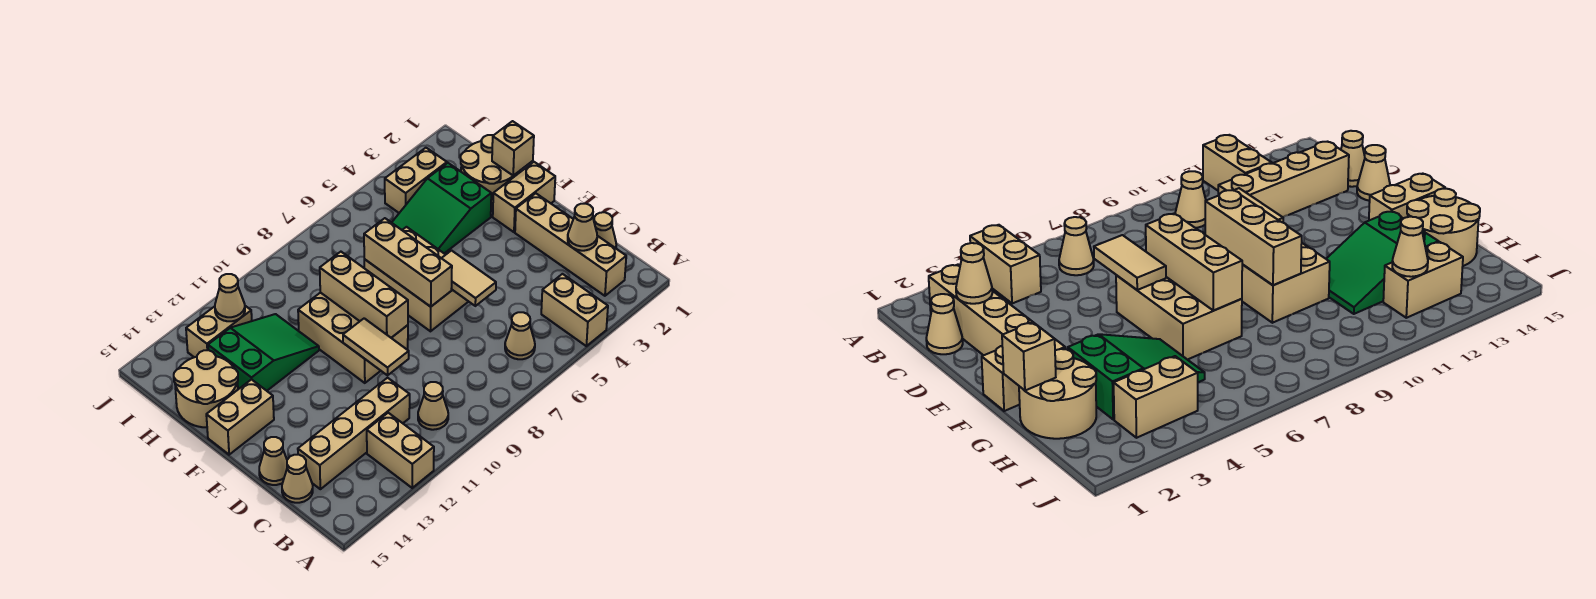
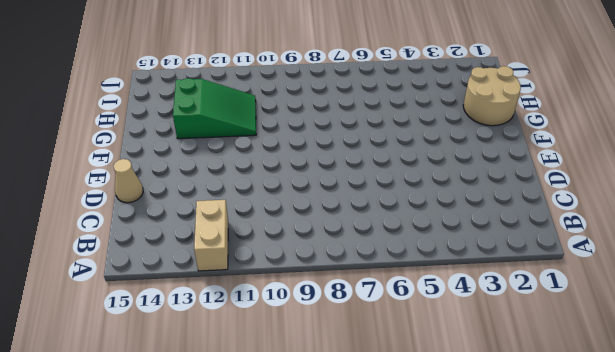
none -> tan 1x2 brick [541,274,608,346]
none -> tan 1x4 brick [515,193,626,296]
none -> tan 1x1 cone [505,312,535,359]

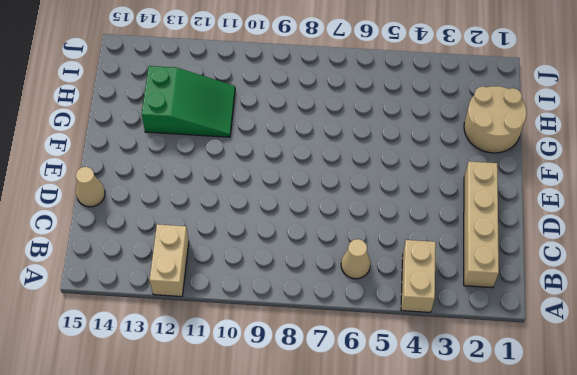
none -> tan 1x1 cone [418,382,448,430]
none -> tan 1x1 cone [594,212,616,248]
none -> tan 1x4 brick [298,378,410,489]

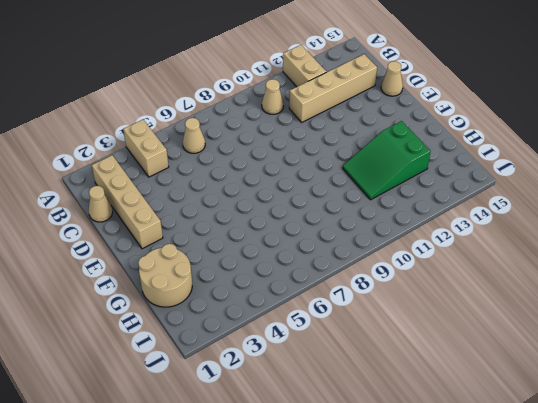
none -> tan 1x1 cone [282,455,313,503]
none -> tan 2x3 brick [364,227,469,331]
none -> tan 2x3 brick [298,292,408,383]

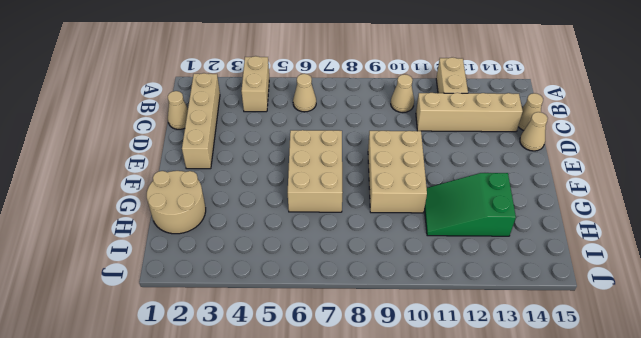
none -> tan 1x2 brick [493,162,555,232]
none -> tan 1x2 brick [206,379,274,455]
none -> green 2x3 slope [392,163,491,253]

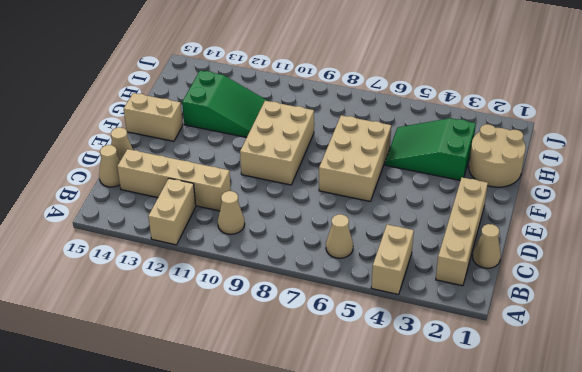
none -> tan 1x2 brick [493,162,555,232]
none -> tan 2x2 round brick [174,350,238,427]
none -> tan 1x2 brick [385,148,447,213]

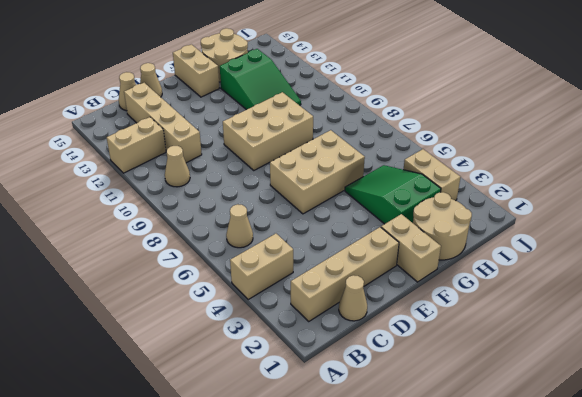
none -> tan 1x2 brick [186,306,252,357]
none -> tan 1x1 cone [568,204,597,251]
none -> tan 1x2 tile [442,251,496,306]

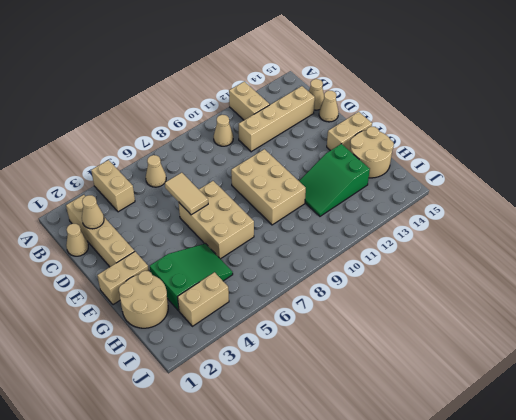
none -> tan 1x2 brick [186,306,252,357]
none -> tan 1x2 tile [343,318,409,375]
none -> tan 1x3 brick [364,218,452,307]

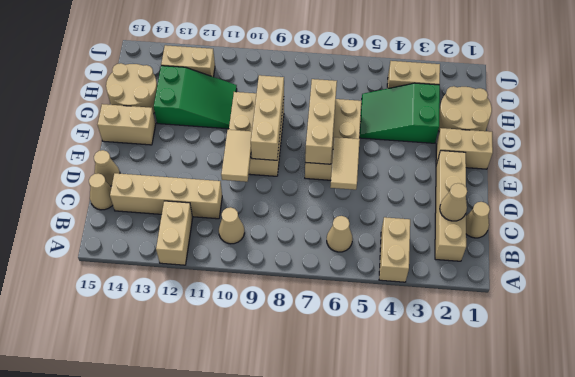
none -> tan 1x1 brick [492,121,534,176]
none -> tan 1x1 cone [215,274,245,321]

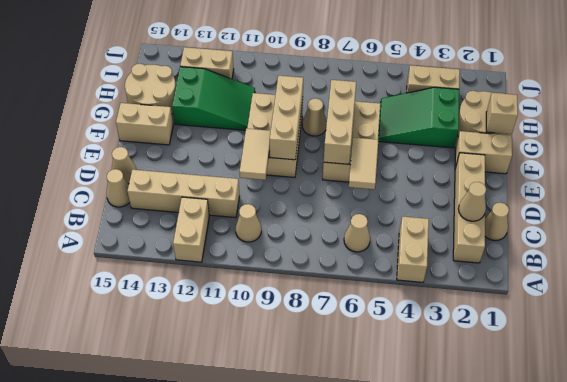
tan 1x1 cone [302,98,327,136] -> tan 1x1 cone moved to [215,274,245,321]

